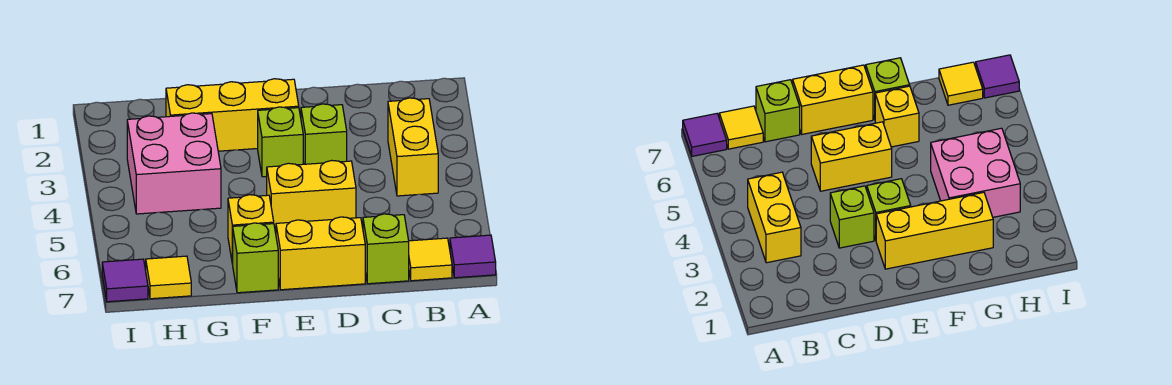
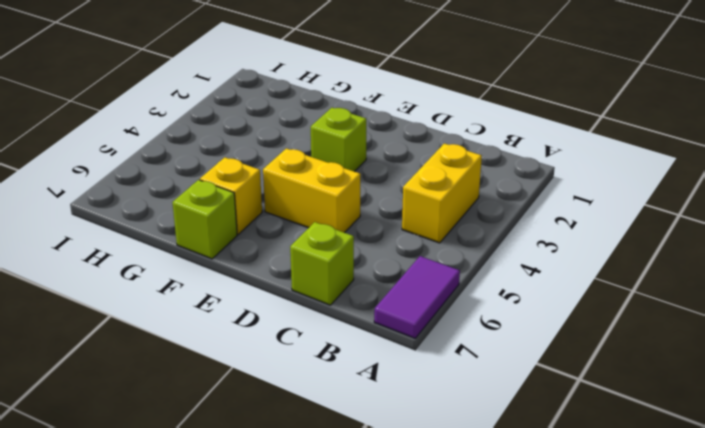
purple 1x2 tile [374,256,460,338] -> purple 1x1 tile [450,235,496,278]
none -> yellow 1x1 tile [409,238,452,281]
none -> lime 1x1 brick [301,104,347,164]
none -> yellow 1x2 brick [276,217,365,290]

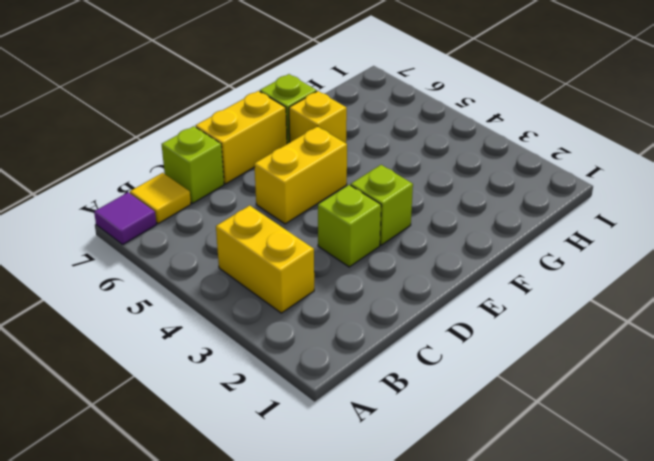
none -> yellow 1x3 brick [166,79,299,151]
none -> pink 2x2 brick [127,113,221,214]
none -> yellow 1x1 tile [146,256,191,299]

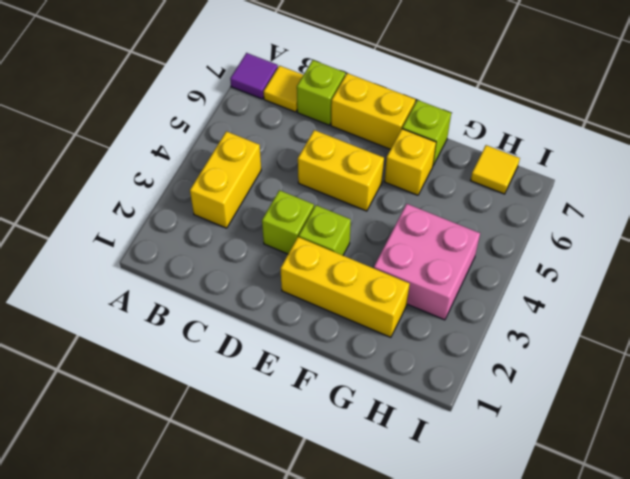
none -> purple 1x1 tile [102,259,148,302]

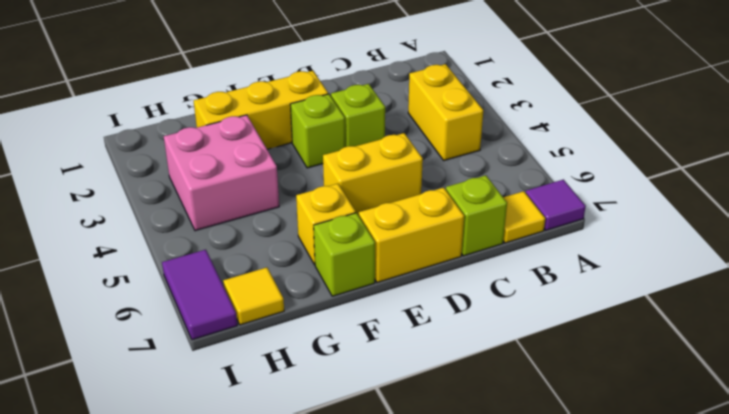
purple 1x2 tile [162,250,237,340] -> purple 1x1 tile [102,259,148,302]

